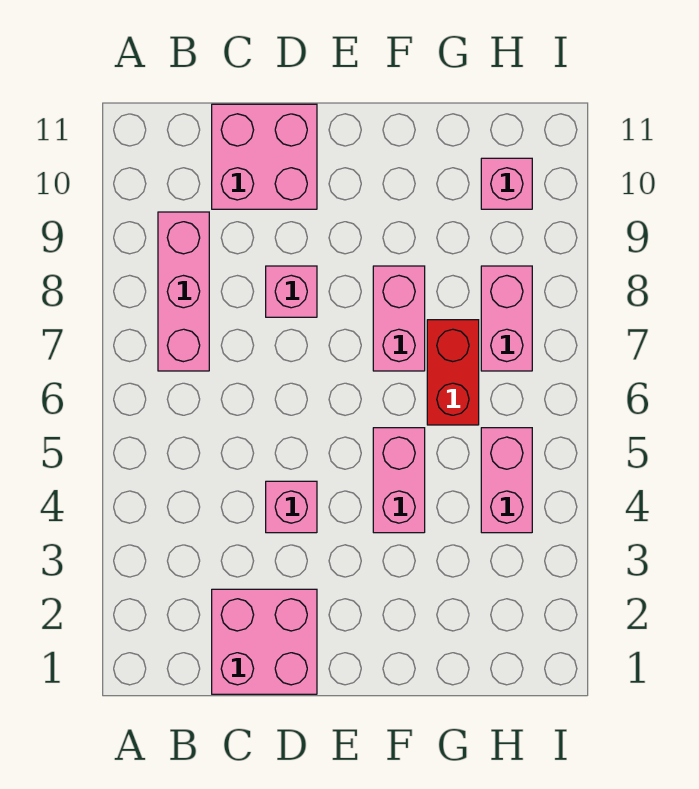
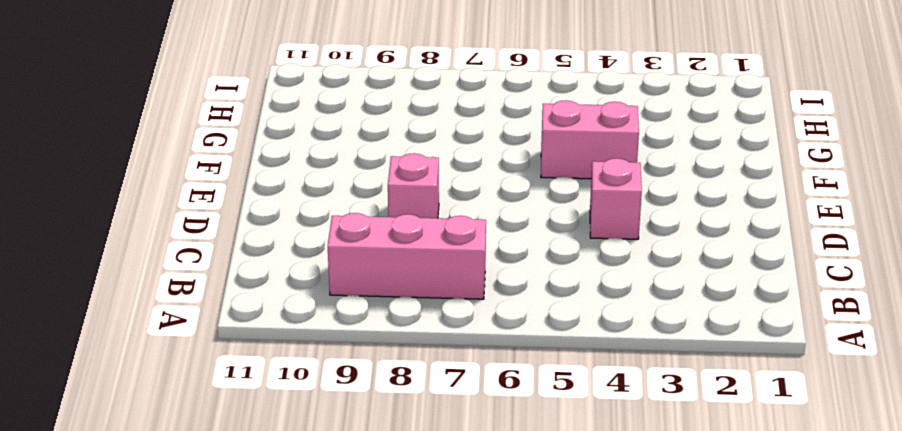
none -> pink 2x2 brick [212,589,317,694]
none -> pink 2x2 brick [212,104,317,209]

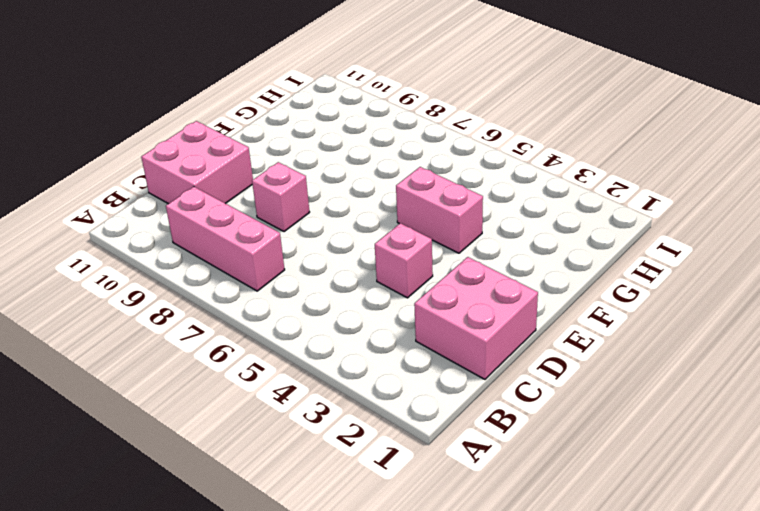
none -> pink 1x2 brick [373,266,425,371]
none -> red 1x2 brick [427,320,479,425]

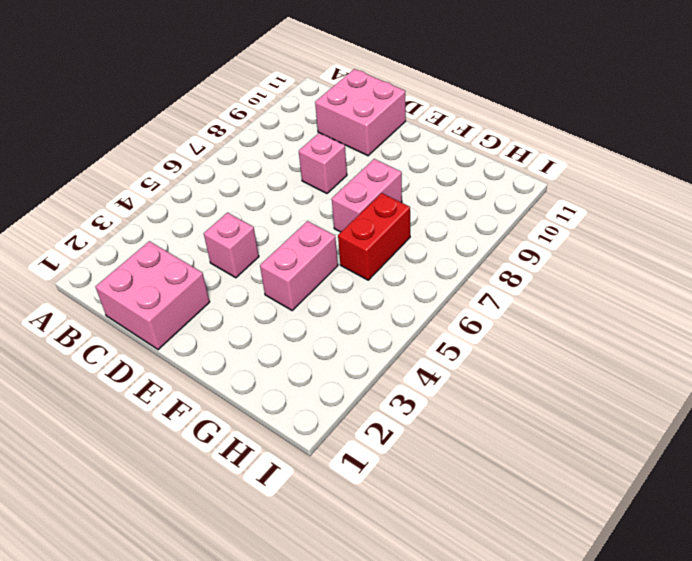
none -> pink 1x3 brick [158,212,209,371]
none -> pink 1x2 brick [481,428,532,533]

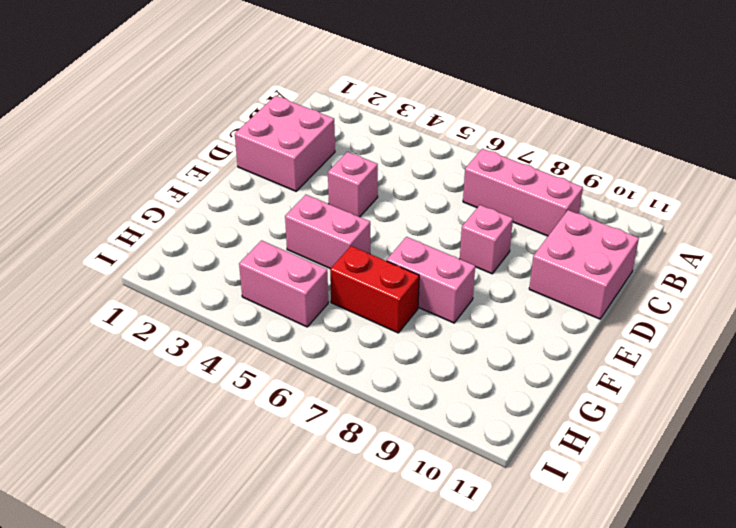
none -> pink 1x2 brick [481,266,532,371]
none -> pink 1x1 brick [481,158,532,209]

